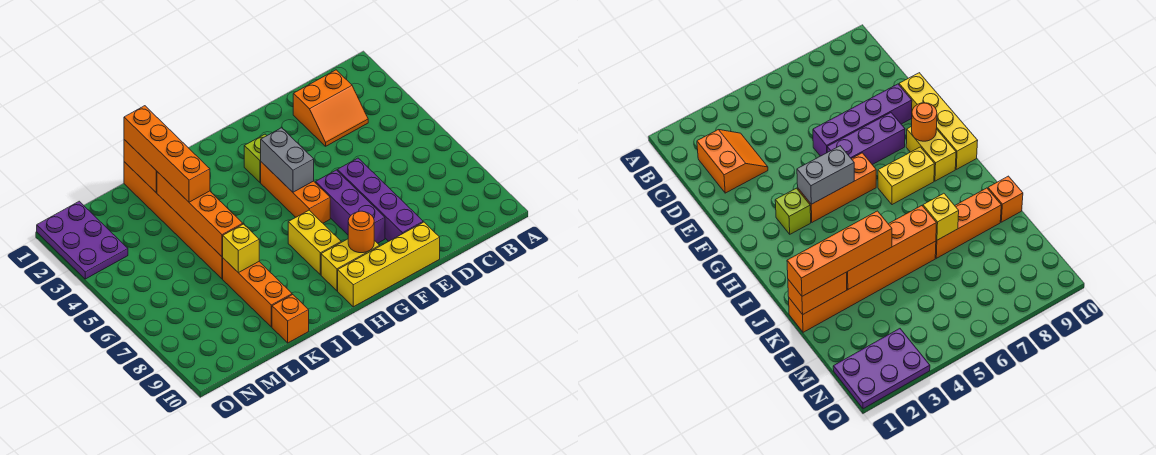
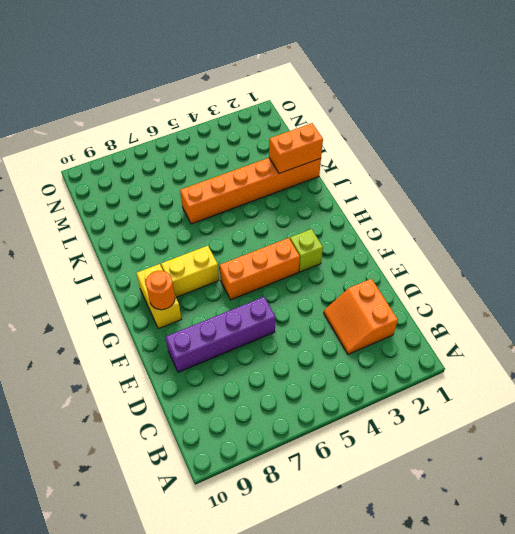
none -> yellow 1x4 brick [338,222,440,307]
none -> purple 1x3 brick [316,170,385,243]
none -> orange 1x3 brick [223,258,292,327]

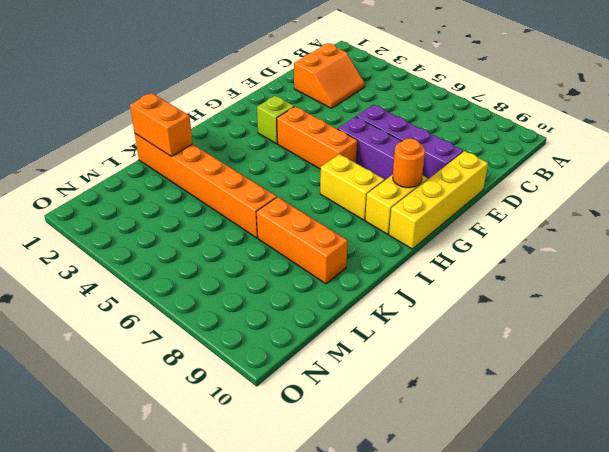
none -> orange 1x1 brick [272,295,309,343]
none -> purple 2x3 plate [37,201,128,279]
none -> grey 1x2 brick [261,128,314,192]

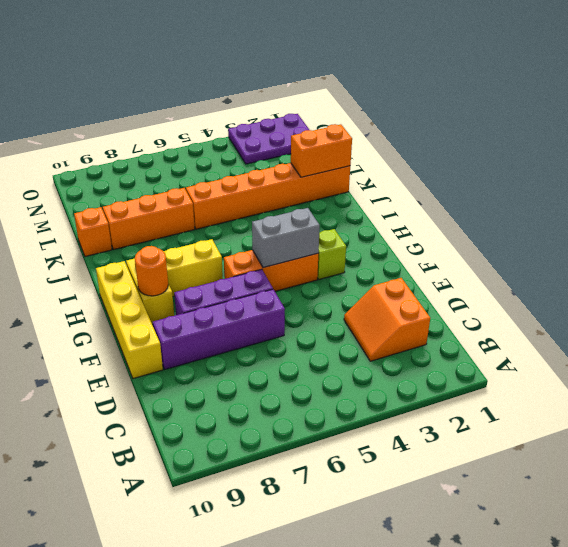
none -> orange 1x4 brick [157,172,243,256]
none -> yellow 1x1 brick [222,224,259,273]
none -> orange 1x4 brick [124,106,210,202]

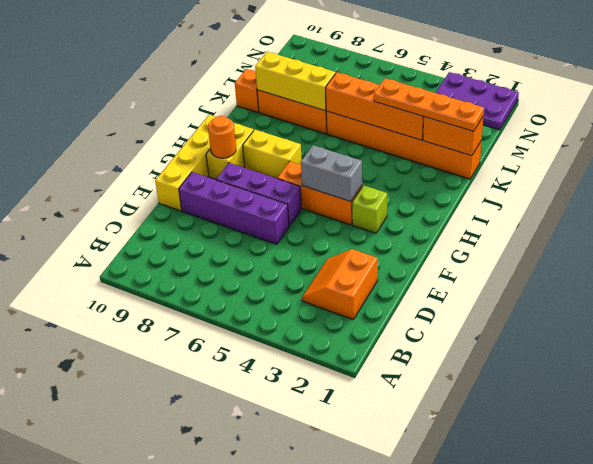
orange 1x4 plate [374,78,484,131] -> orange 1x4 brick [124,106,210,202]
yellow 1x3 brick [255,52,336,111] -> yellow 1x1 brick [222,224,259,273]

